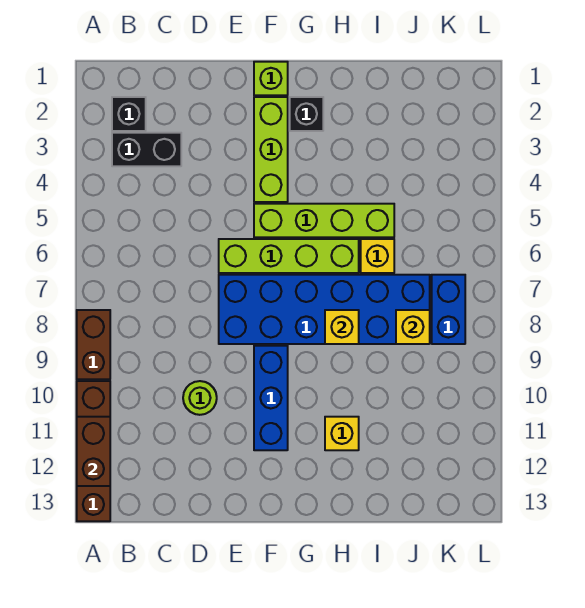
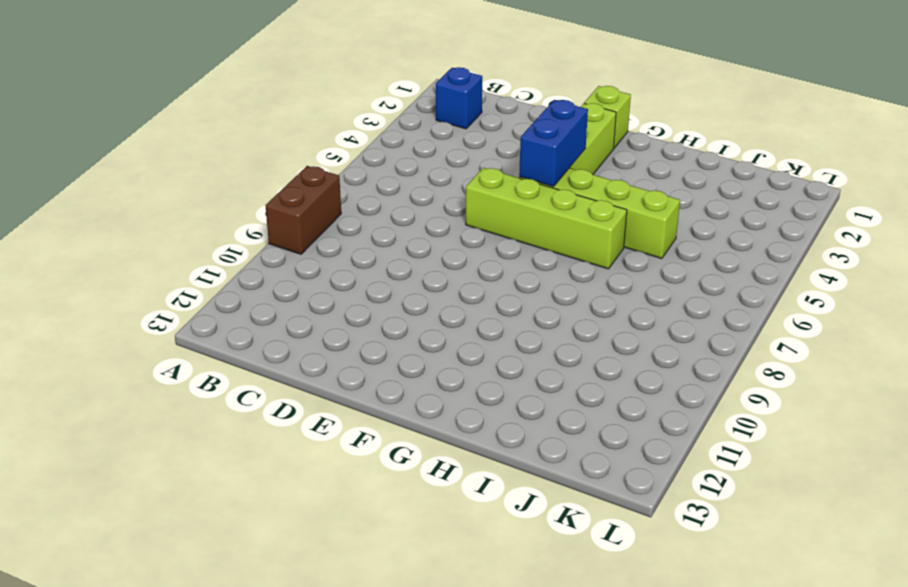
blue 1x1 brick [436,67,482,129] -> black 1x1 brick [112,97,146,131]
blue 1x2 brick [519,100,588,186] -> blue 1x2 brick moved to [432,275,465,344]
none -> brown 1x4 brick [77,381,110,521]
none -> black 1x2 brick [112,133,181,166]
none -> lime 1x1 round brick [183,381,217,415]

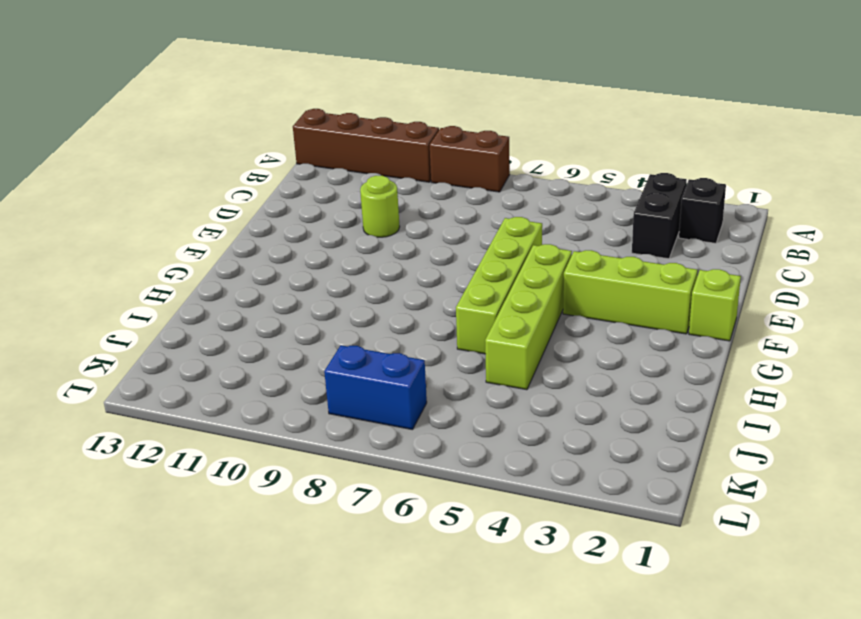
none -> blue 2x6 brick [219,275,430,344]
none -> blue 1x3 brick [254,346,288,450]
none -> black 1x1 brick [290,97,323,131]

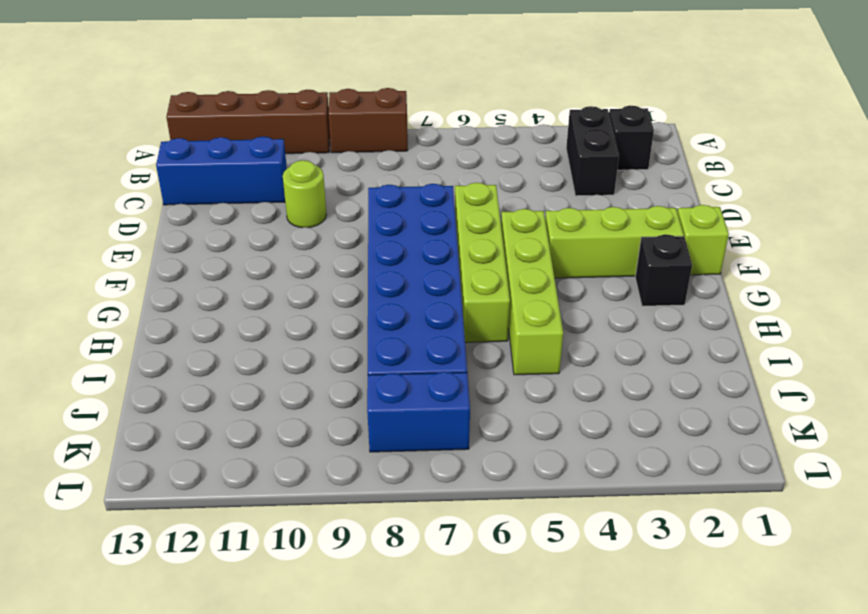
blue 1x3 brick [156,136,287,205] -> blue 1x3 brick moved to [254,346,288,450]
none -> yellow 1x1 brick [325,417,359,450]
none -> yellow 1x1 brick [361,239,394,273]
none -> brown 1x2 brick [77,417,110,486]

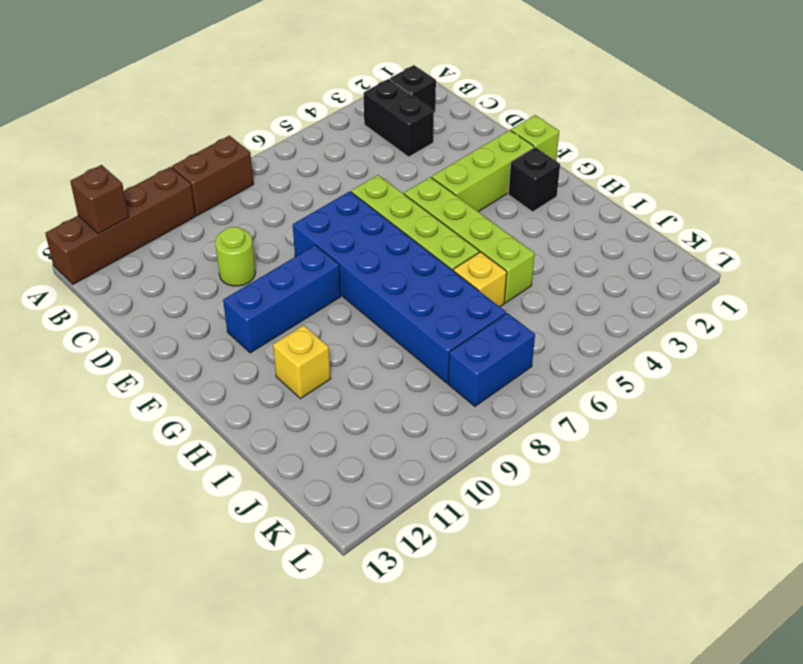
brown 1x1 brick [70,165,129,234] -> brown 1x2 brick [77,417,110,486]
none -> yellow 1x1 brick [325,310,359,344]
none -> yellow 1x1 brick [396,310,430,344]

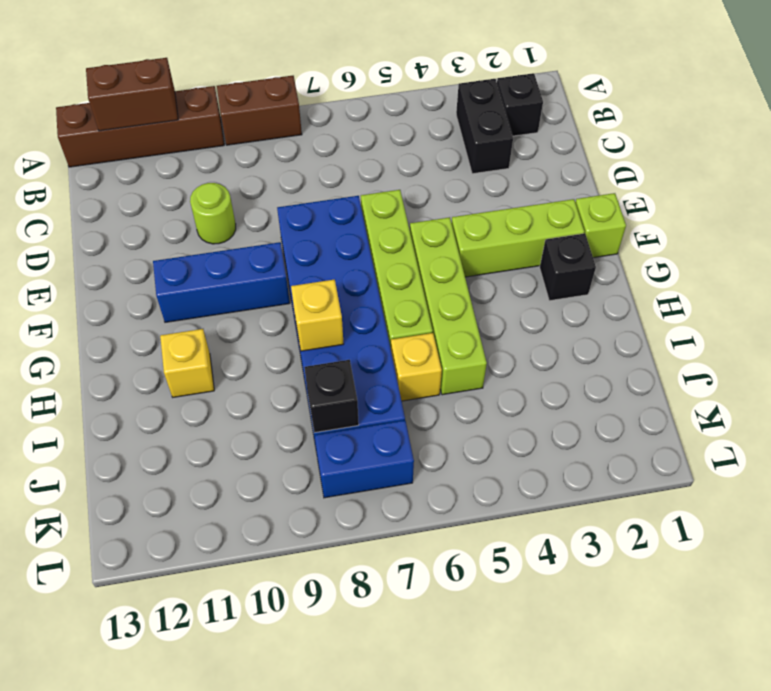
black 1x1 brick [304,360,359,433] -> yellow 1x1 brick [396,310,430,344]

